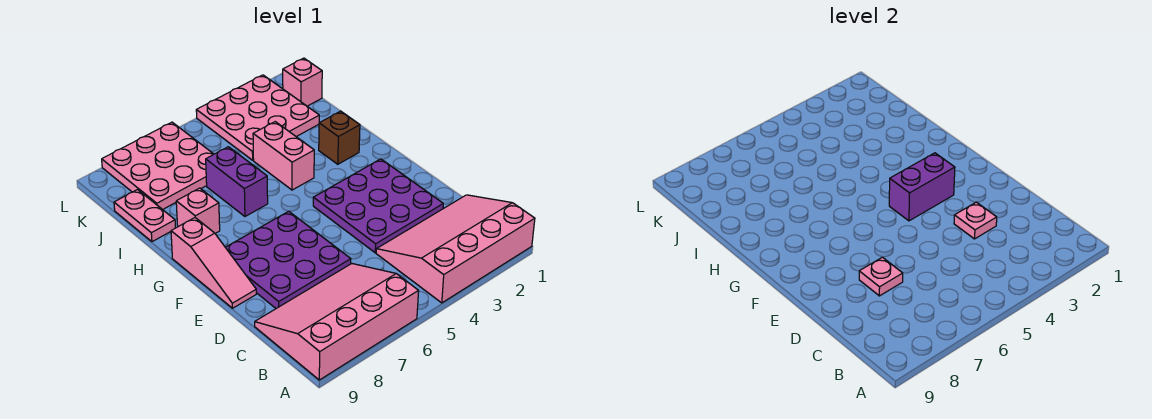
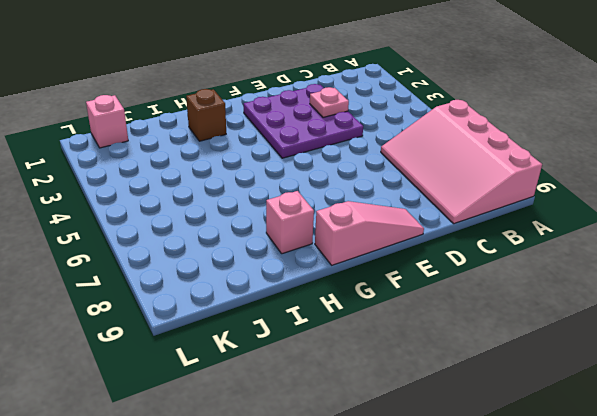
none -> pink 3x4 slope [376,195,535,303]
none -> purple 3x3 plate [225,211,351,308]
none -> pink 1x2 brick [253,122,314,190]

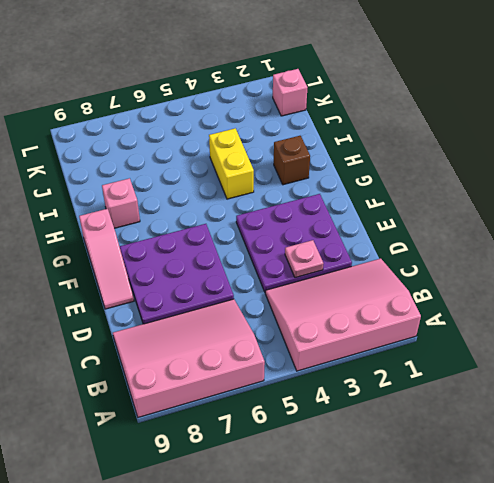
yellow 1x2 brick [209,128,254,199] -> pink 1x2 brick [253,122,314,190]
none -> purple 1x2 brick [206,147,268,216]
none -> pink 1x2 plate [114,190,175,242]
none -> pink 3x3 plate [196,75,319,160]

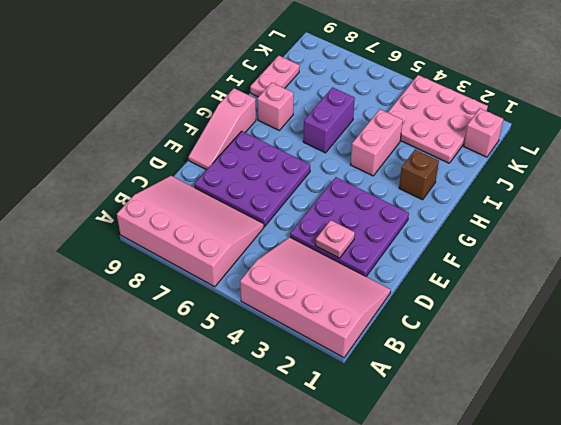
none -> pink 3x3 plate [102,122,214,210]
none -> pink 1x1 plate [859,257,903,296]
none -> purple 1x2 brick [889,153,955,221]

